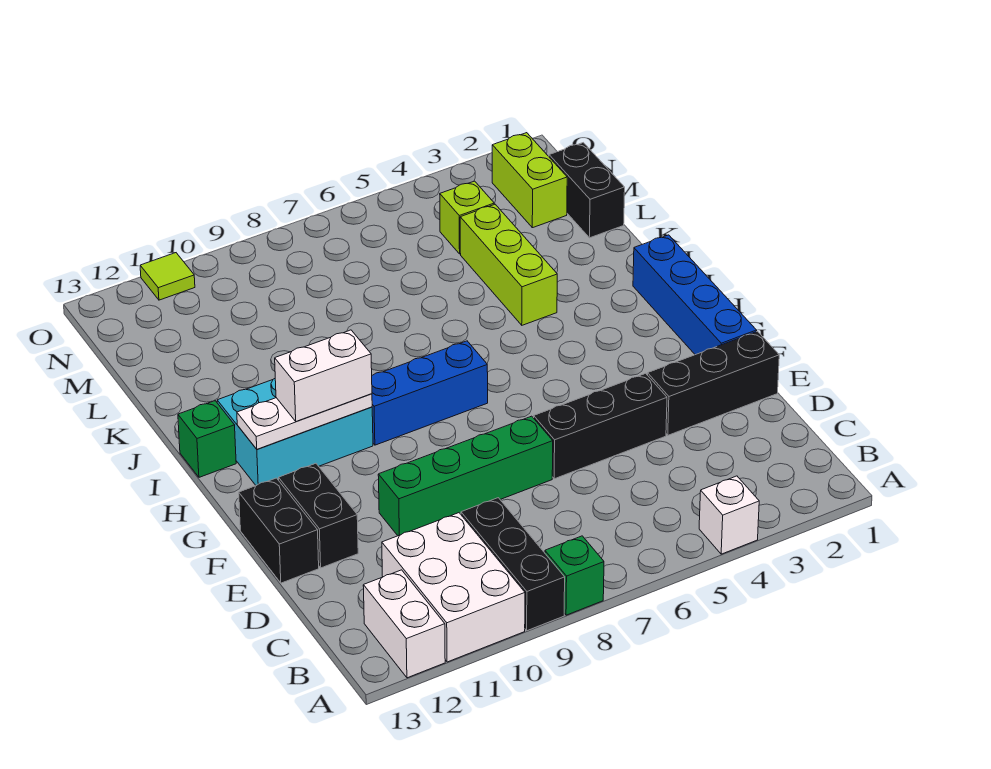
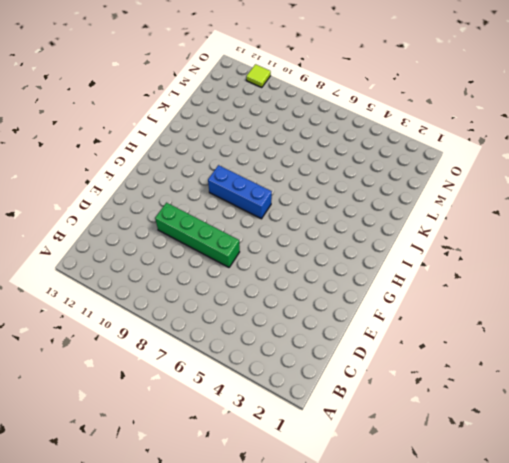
none -> white 1x1 brick [699,476,759,554]
none -> green 1x1 brick [545,536,604,615]
none -> black 1x3 brick [461,498,565,631]

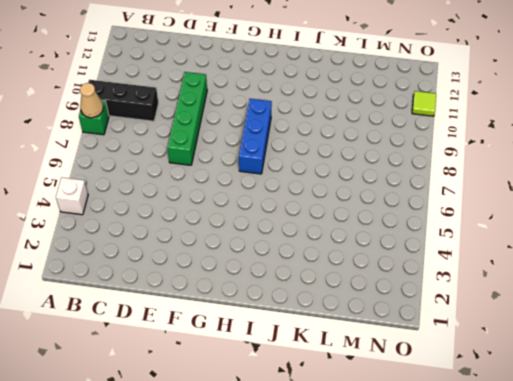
tan 1x1 cone [80,83,103,118] -> none
none -> white 2x3 brick [382,513,525,662]
none -> white 1x2 brick [363,570,445,678]
none -> black 1x3 brick [648,331,779,435]

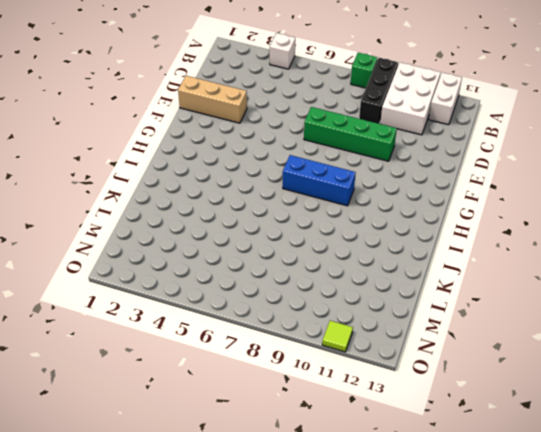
tan 1x3 brick [178,76,247,123] -> black 1x3 brick [648,331,779,435]
none -> black 1x3 brick [534,373,667,479]
none -> black 1x2 brick [279,463,358,568]
none -> black 1x2 brick [239,478,319,583]

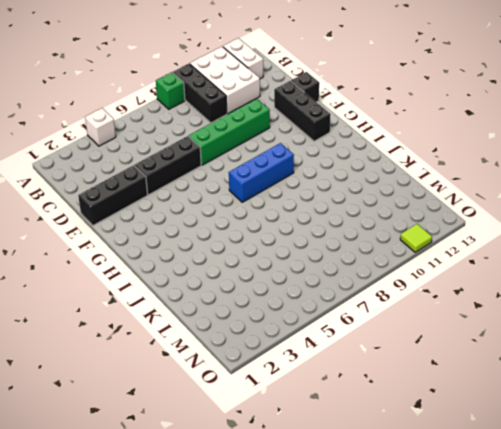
black 1x3 brick [274,81,331,141] -> black 1x2 brick [279,463,358,568]
black 1x1 brick [291,72,319,102] -> black 1x2 brick [239,478,319,583]
none -> blue 1x4 brick [633,235,757,355]
none -> cyan 2x3 brick [217,379,373,485]
none -> green 1x1 brick [178,401,236,477]

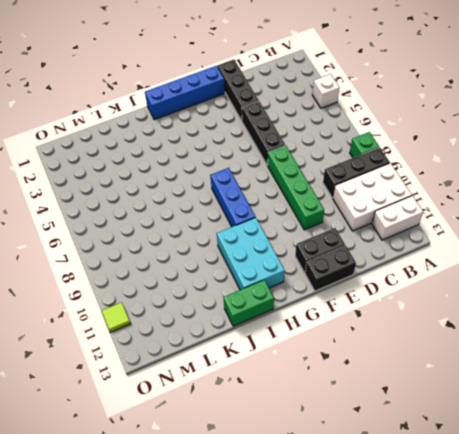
green 1x2 brick [224,280,274,326] -> green 1x1 brick [178,401,236,477]
none -> lime 1x3 brick [460,204,557,325]
none -> black 1x2 brick [549,143,625,238]
none -> lime 1x2 brick [492,133,567,228]

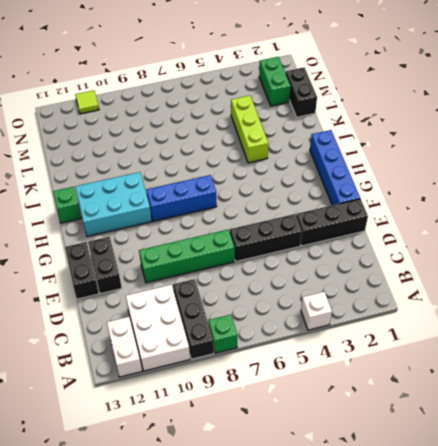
green 1x2 brick [259,57,291,106] -> lime 1x2 brick [492,133,567,228]
none -> lime 1x1 brick [440,181,494,254]
none -> white 1x3 plate [237,394,372,449]
none -> white 1x2 brick [275,330,372,422]

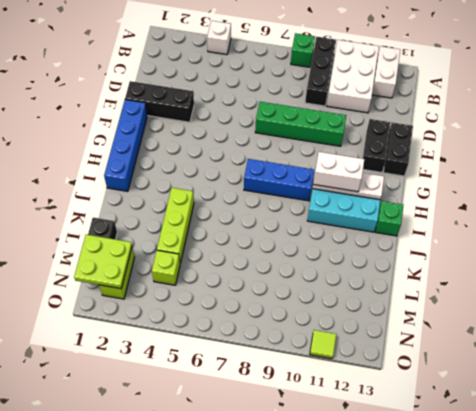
lime 2x2 plate [74,235,132,289] -> none
none -> black 1x3 brick [534,373,667,479]

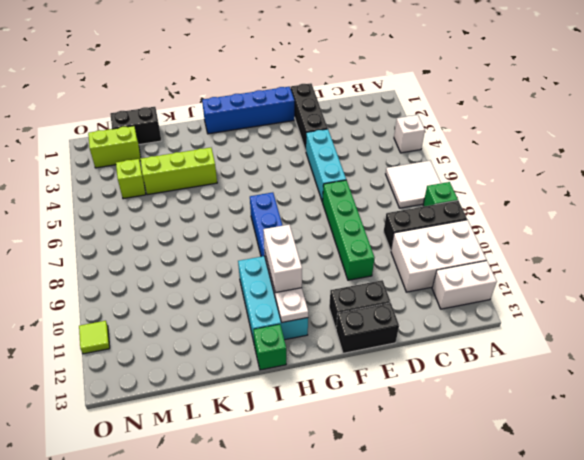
white 2x2 tile [386,161,441,208] -> none
cyan 1x3 brick [306,129,346,202] -> black 1x3 brick [534,373,667,479]

